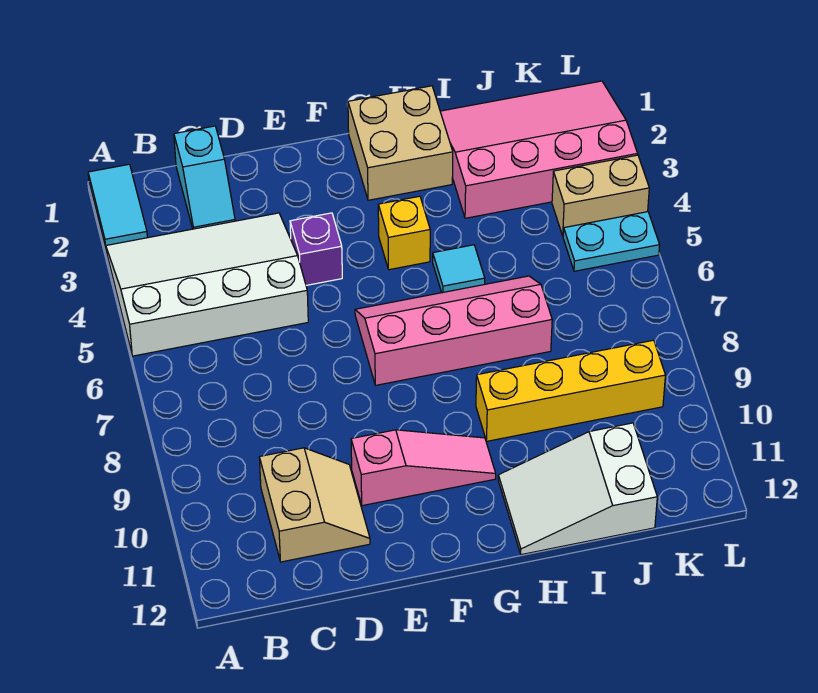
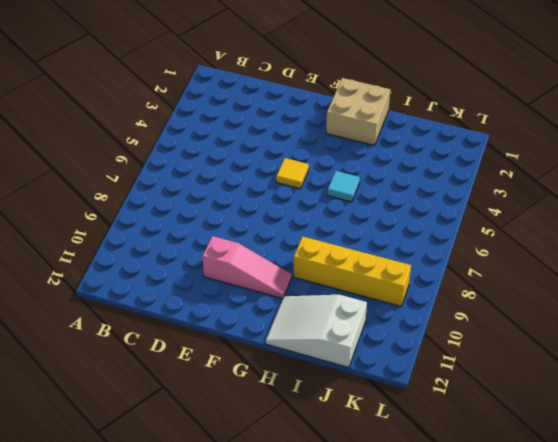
yellow 1x1 tile [276,158,309,189] -> none
none -> cyan 1x2 tile [88,164,147,248]
none -> white 3x4 slope [106,213,308,356]
none -> cyan 1x2 slope [174,126,235,229]

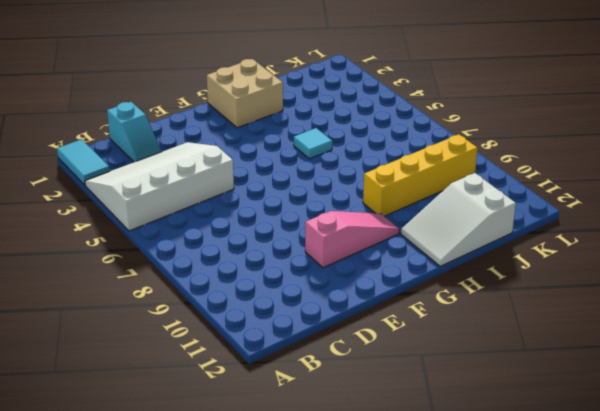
none -> tan 2x2 slope [259,448,370,562]
none -> purple 1x1 brick [290,213,342,285]
none -> pink 2x4 slope [355,276,552,385]

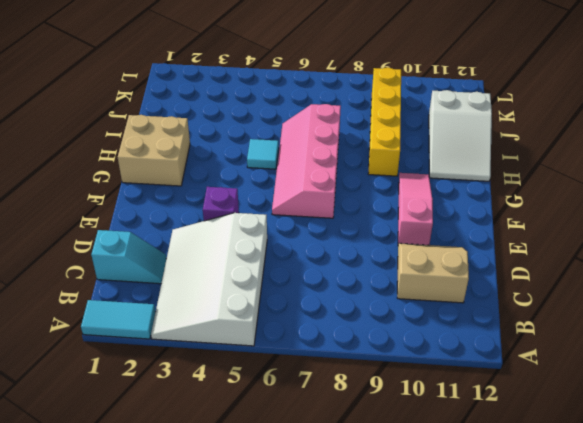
none -> yellow 1x1 brick [378,196,430,270]
none -> pink 3x4 slope [440,81,638,218]
none -> tan 1x2 brick [552,155,649,236]

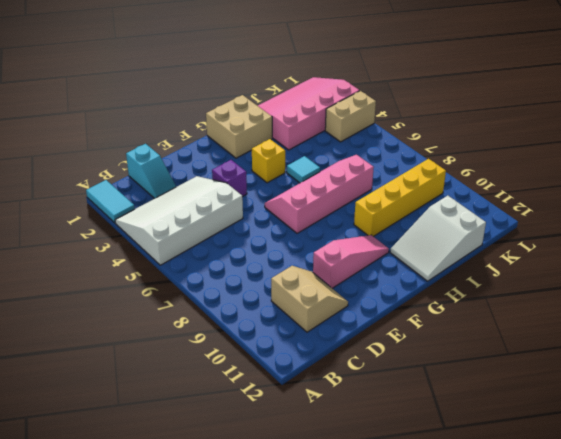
none -> cyan 1x2 plate [563,212,660,271]

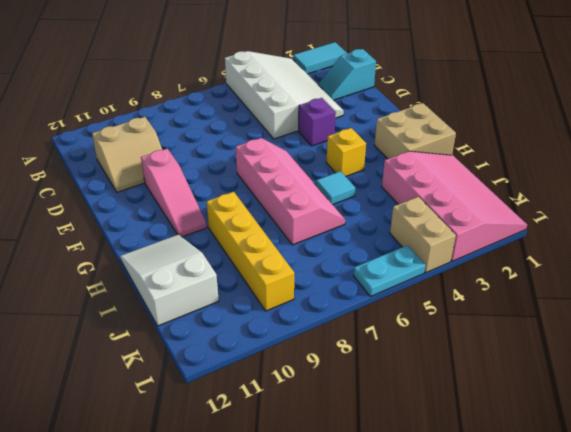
cyan 1x2 plate [354,245,426,297] -> cyan 1x2 plate turned to [563,212,660,271]

